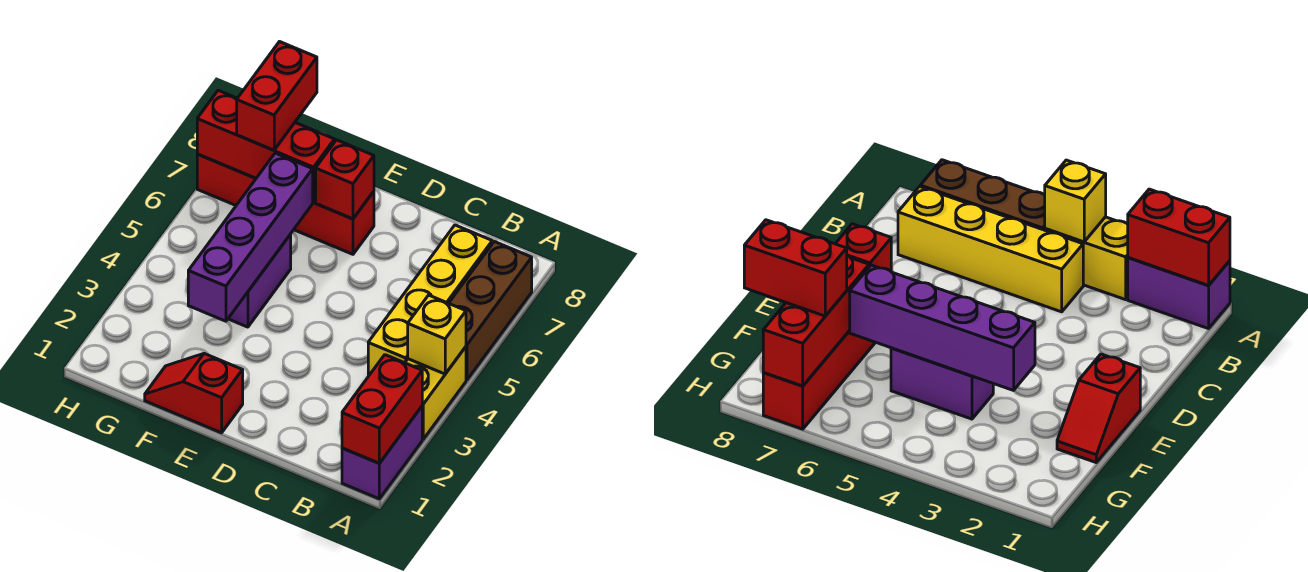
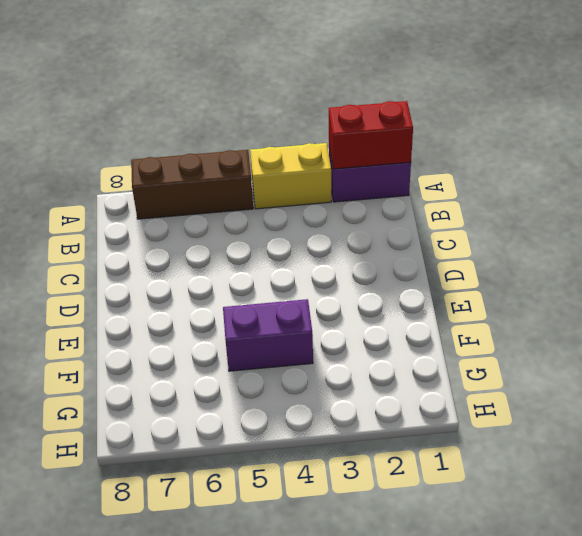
none -> yellow 1x4 brick [368,225,492,376]
none -> red 1x2 slope [145,354,243,433]
none -> red 1x4 brick [197,154,374,254]

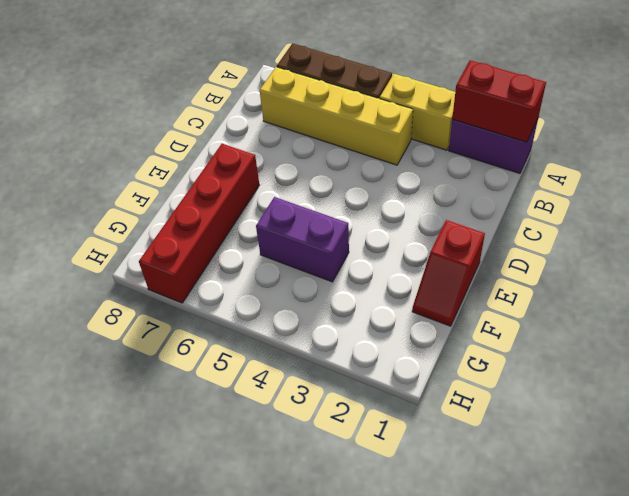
none -> yellow 1x1 brick [408,295,466,374]
none -> red 1x1 brick [316,140,374,219]
none -> purple 1x4 brick [188,153,313,321]

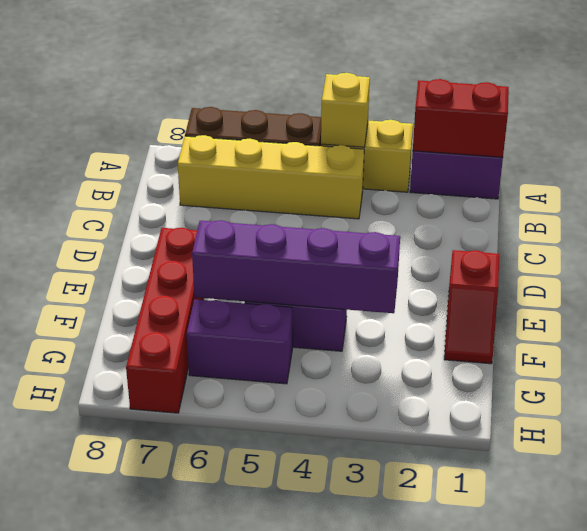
purple 1x2 brick [187,299,293,384] -> none
none -> red 1x1 brick [316,140,374,219]
none -> red 1x3 brick [197,90,334,202]
none -> red 1x2 brick [237,42,317,150]

